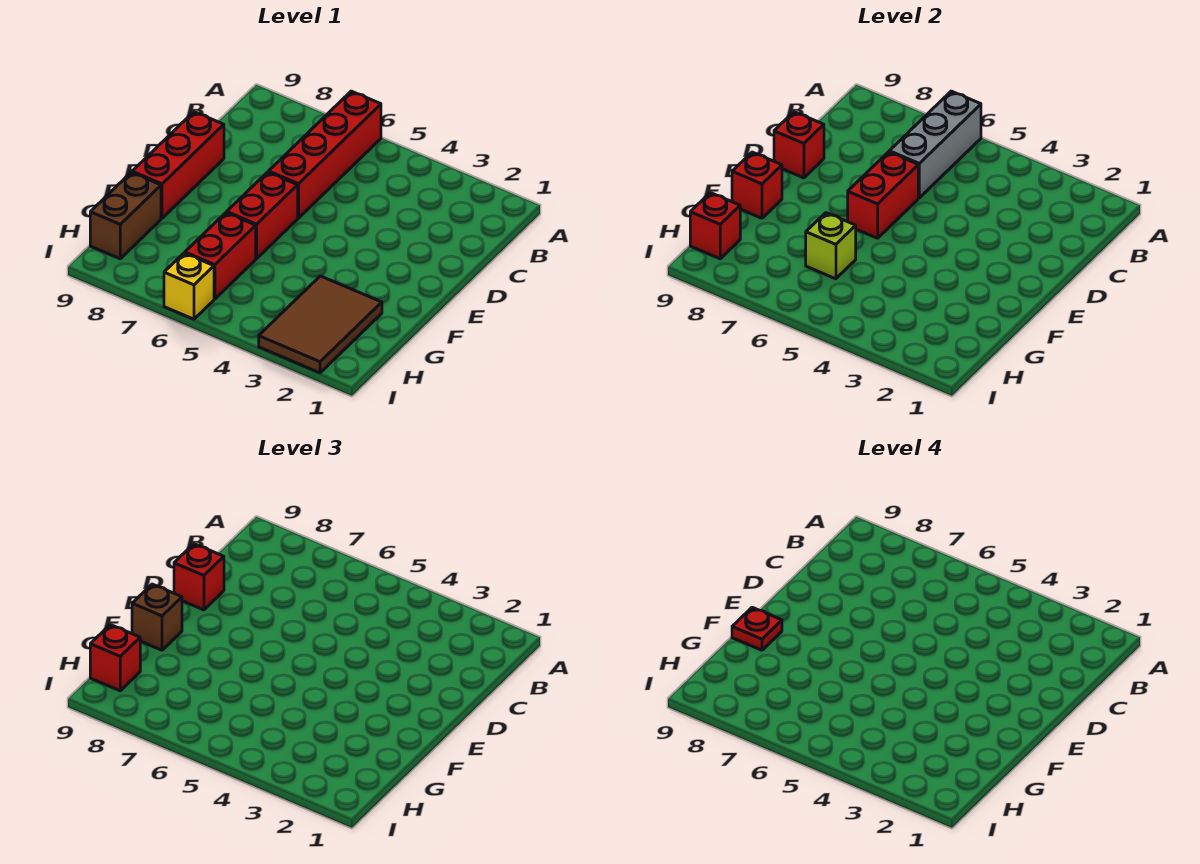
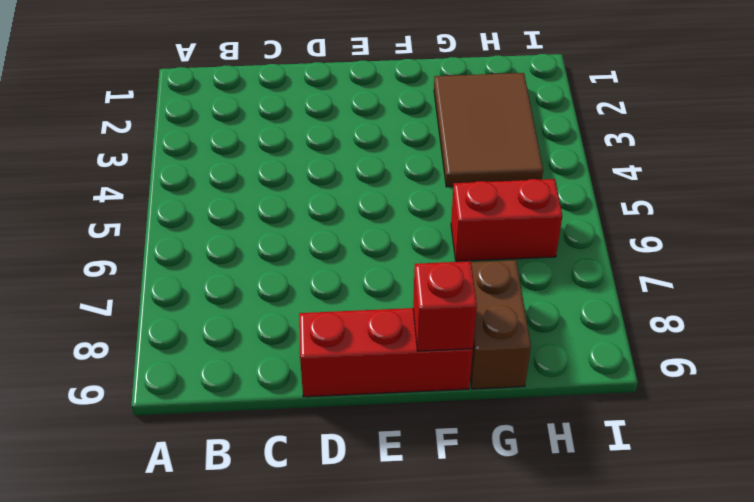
brown 2x3 tile [434,73,543,187] -> brown 2x3 tile turned to [259,276,382,373]
brown 1x2 brick [470,260,531,389] -> brown 1x2 brick turned to [90,172,161,259]
none -> red 1x4 brick [269,91,381,218]
none -> red 1x2 brick [227,172,298,259]
none -> yellow 1x1 brick [164,253,214,319]

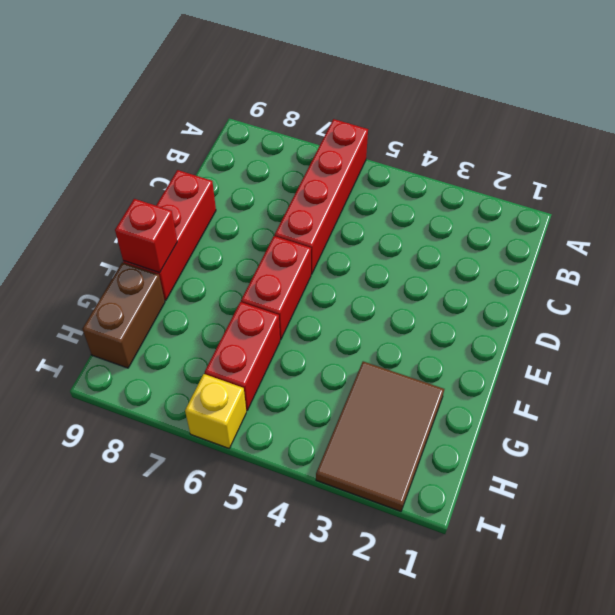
none -> grey 1x3 brick [889,91,981,198]
none -> red 1x2 brick [848,152,918,238]
none -> red 1x1 brick [774,112,824,178]

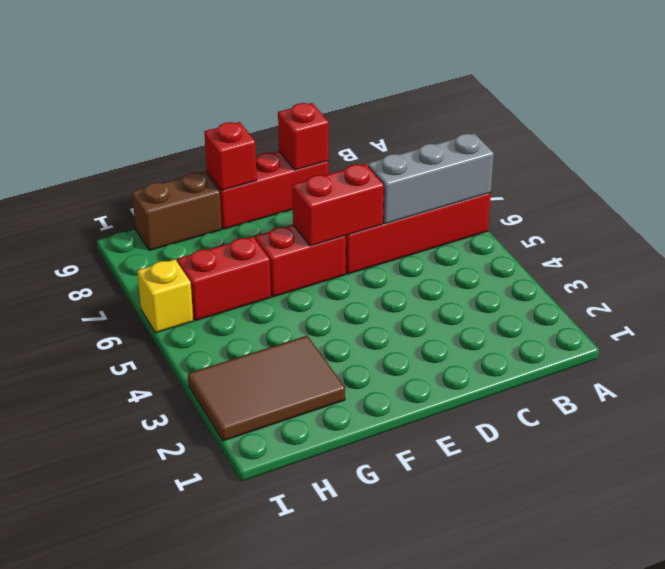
none -> lime 1x1 brick [806,213,856,279]
none -> red 1x1 brick [690,193,740,259]
none -> red 1x1 brick [174,544,224,610]

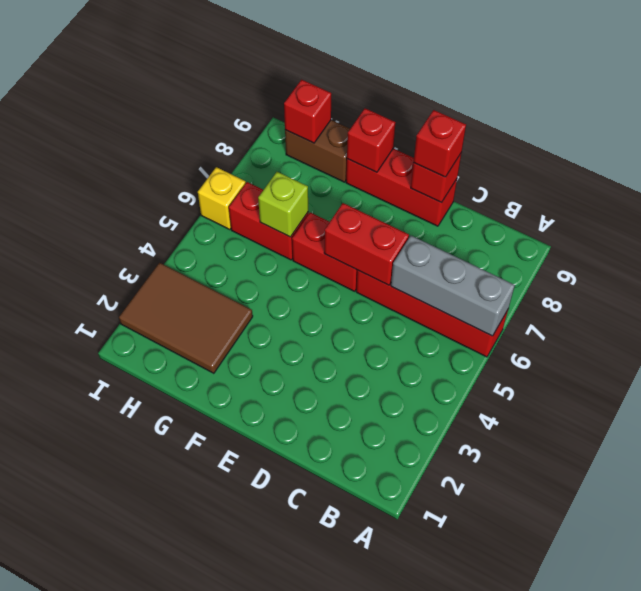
none -> brown 1x1 brick [132,584,182,650]
none -> red 1x1 brick [90,625,140,691]
none -> red 1x1 plate [732,607,782,650]

